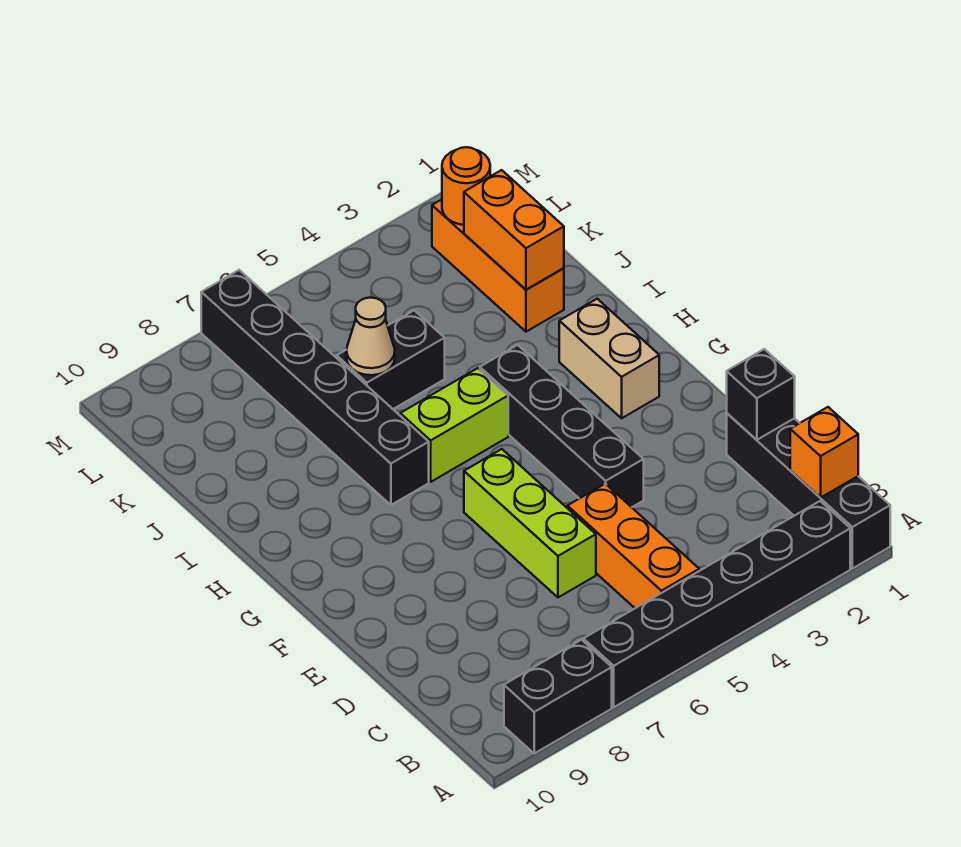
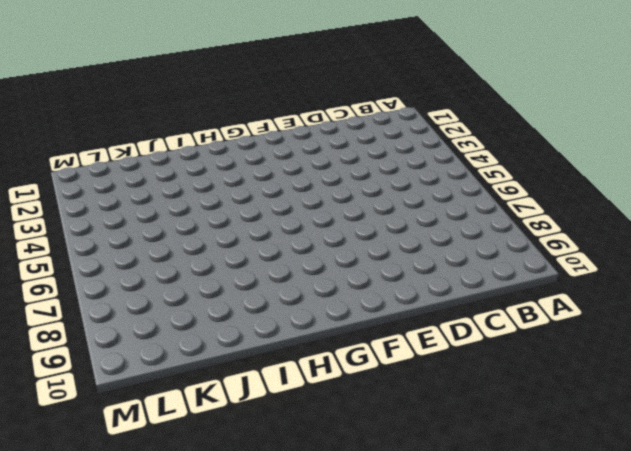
none -> black 1x4 brick [727,413,890,569]
none -> black 1x6 brick [583,501,850,707]
none -> black 1x2 brick [504,640,612,753]

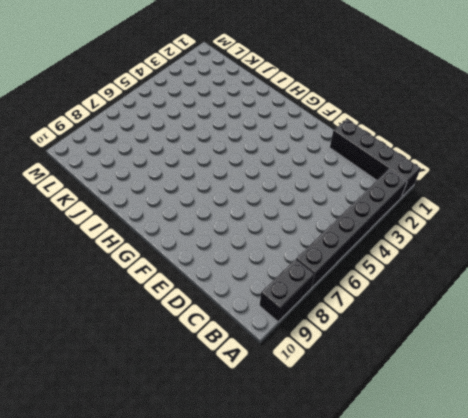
none -> orange 1x3 brick [567,484,699,608]
none -> lime 1x3 brick [464,449,596,597]
none -> black 1x4 brick [480,345,644,507]

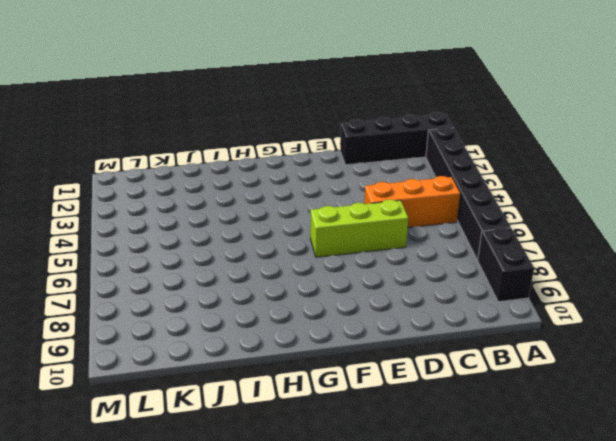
none -> black 1x4 brick [480,345,644,507]
none -> tan 1x2 brick [559,299,659,418]
none -> lime 1x2 brick [400,368,508,482]

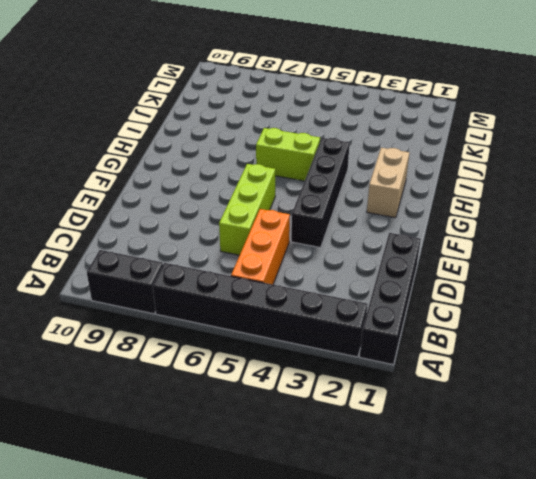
none -> black 1x6 brick [201,270,429,505]
none -> orange 1x3 brick [432,200,564,332]
none -> black 1x2 brick [337,310,445,409]

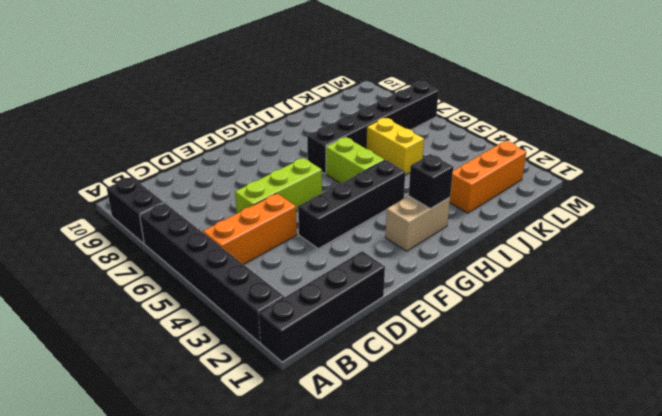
black 1x1 brick [409,154,453,209] -> black 1x1 brick moved to [727,349,795,440]
yellow 1x2 brick [366,118,424,175] -> black 1x2 brick [337,310,445,409]
none -> orange 1x1 brick [790,407,858,498]
none -> orange 1x2 brick [464,170,564,290]
none -> tan 1x1 cone [346,298,395,375]

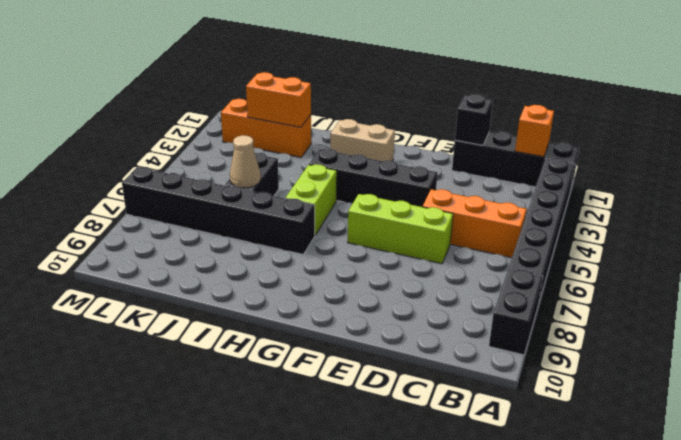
none -> orange 1x1 round brick [442,147,490,225]

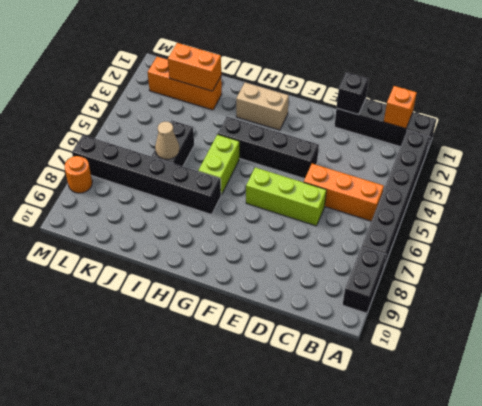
orange 1x1 round brick [65,156,92,193] -> orange 1x1 round brick moved to [442,147,490,225]

